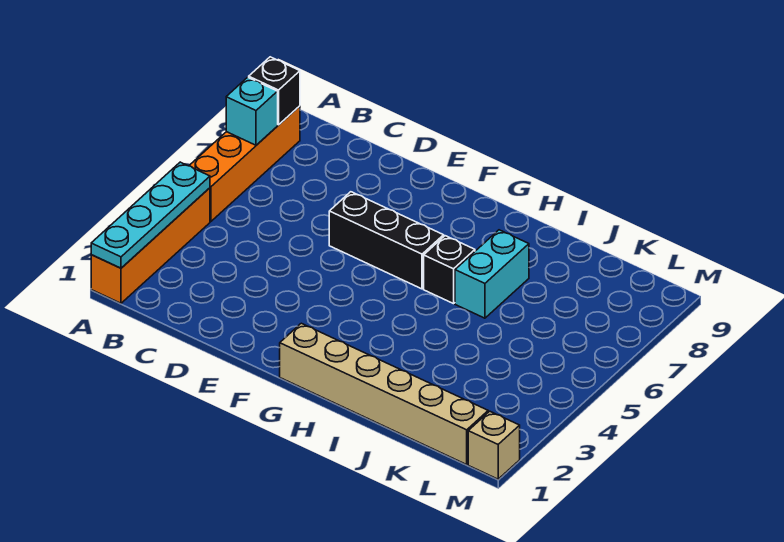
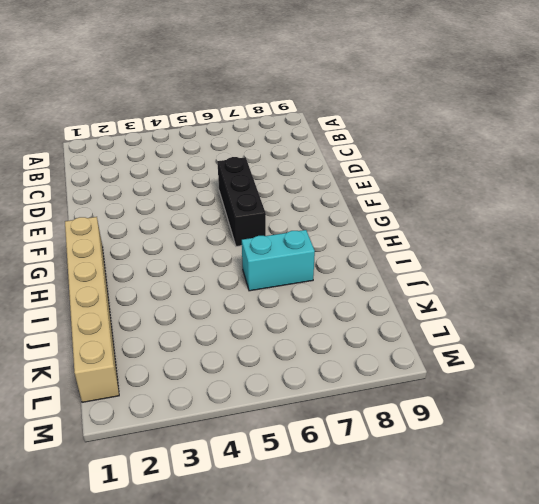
none -> orange 1x4 brick [91,188,210,303]
none -> orange 1x4 brick [189,106,300,221]

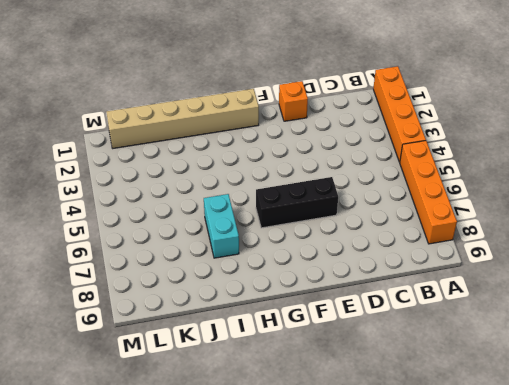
orange 1x1 brick [279,81,308,121] -> none
none -> black 1x1 brick [424,236,475,304]
none -> tan 1x1 brick [468,411,520,479]

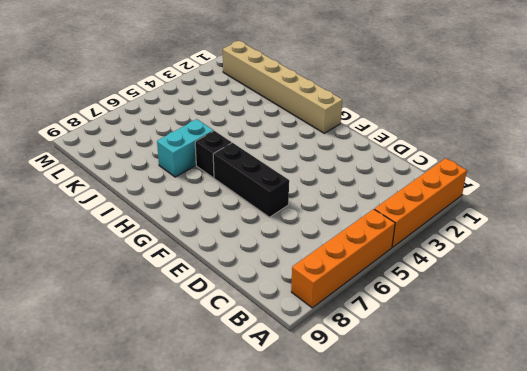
none -> tan 1x1 brick [468,411,520,479]
none -> cyan 1x4 plate [91,162,210,268]

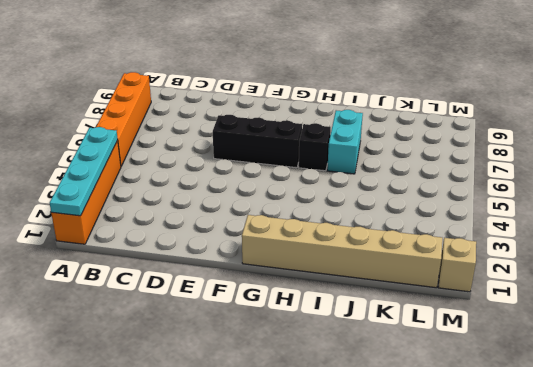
none -> cyan 1x1 brick [226,77,278,145]
none -> black 1x1 brick [249,57,300,125]

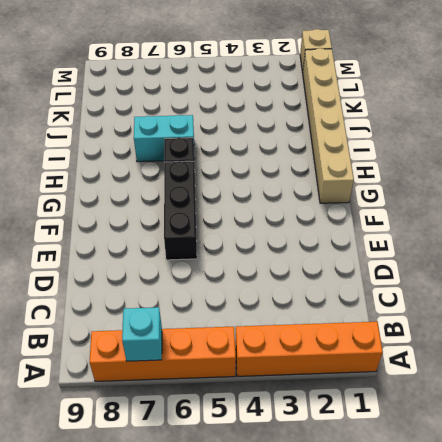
none -> cyan 1x4 plate [91,162,210,268]
none -> black 1x1 brick [249,57,300,125]

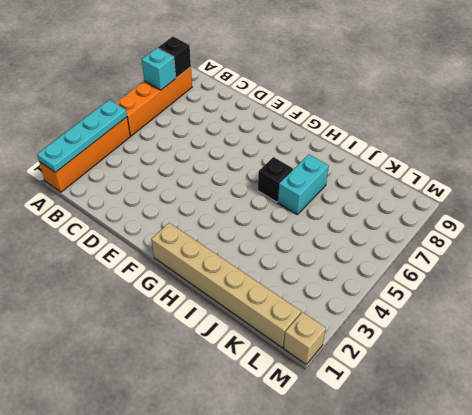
none -> black 1x3 brick [329,192,444,289]

